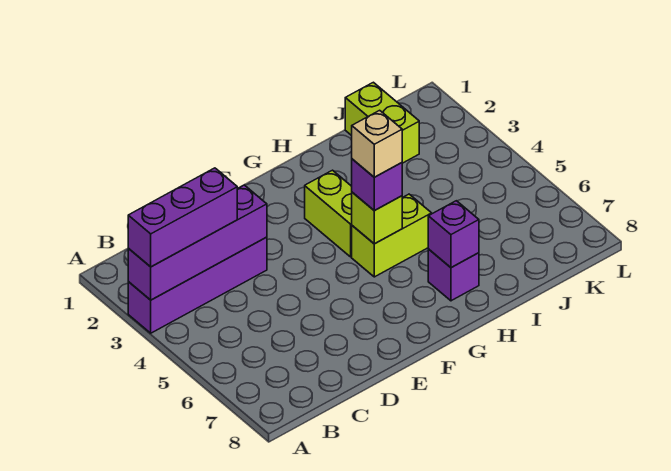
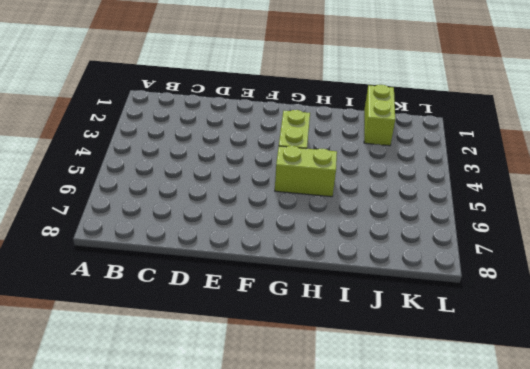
none -> purple 1x4 brick [128,237,267,333]
none -> purple 1x1 brick [428,249,479,301]

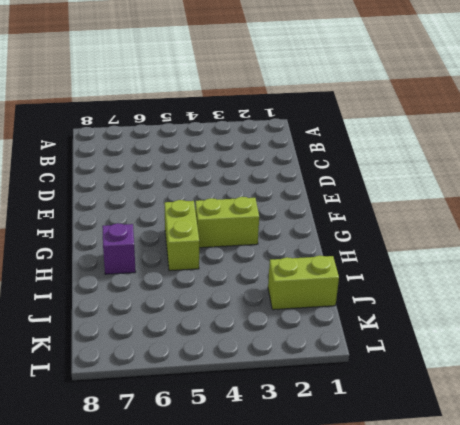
none -> purple 1x4 brick [128,237,267,333]
none -> purple 1x4 brick [128,185,267,300]

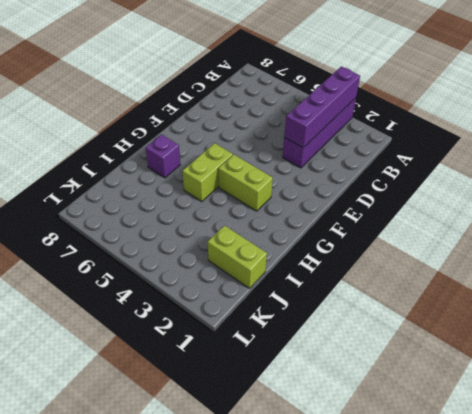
none -> lime 1x1 brick [352,192,402,244]
none -> purple 1x1 brick [428,201,479,268]

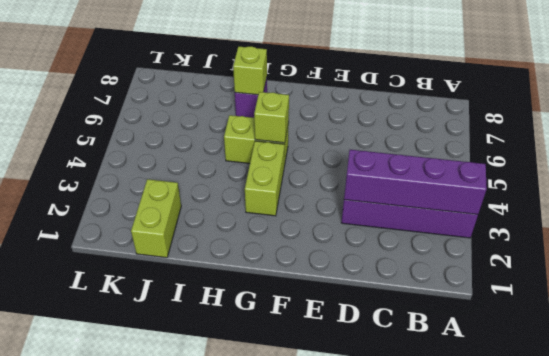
lime 1x1 brick [233,46,267,95] -> purple 1x1 brick [428,201,479,268]
none -> purple 1x3 brick [128,168,238,267]
none -> purple 1x1 brick [352,159,402,211]

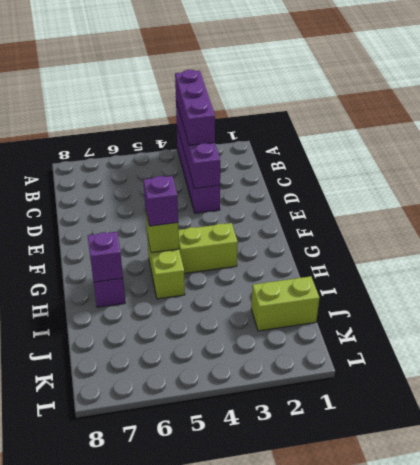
none -> tan 1x1 brick [352,110,402,177]

